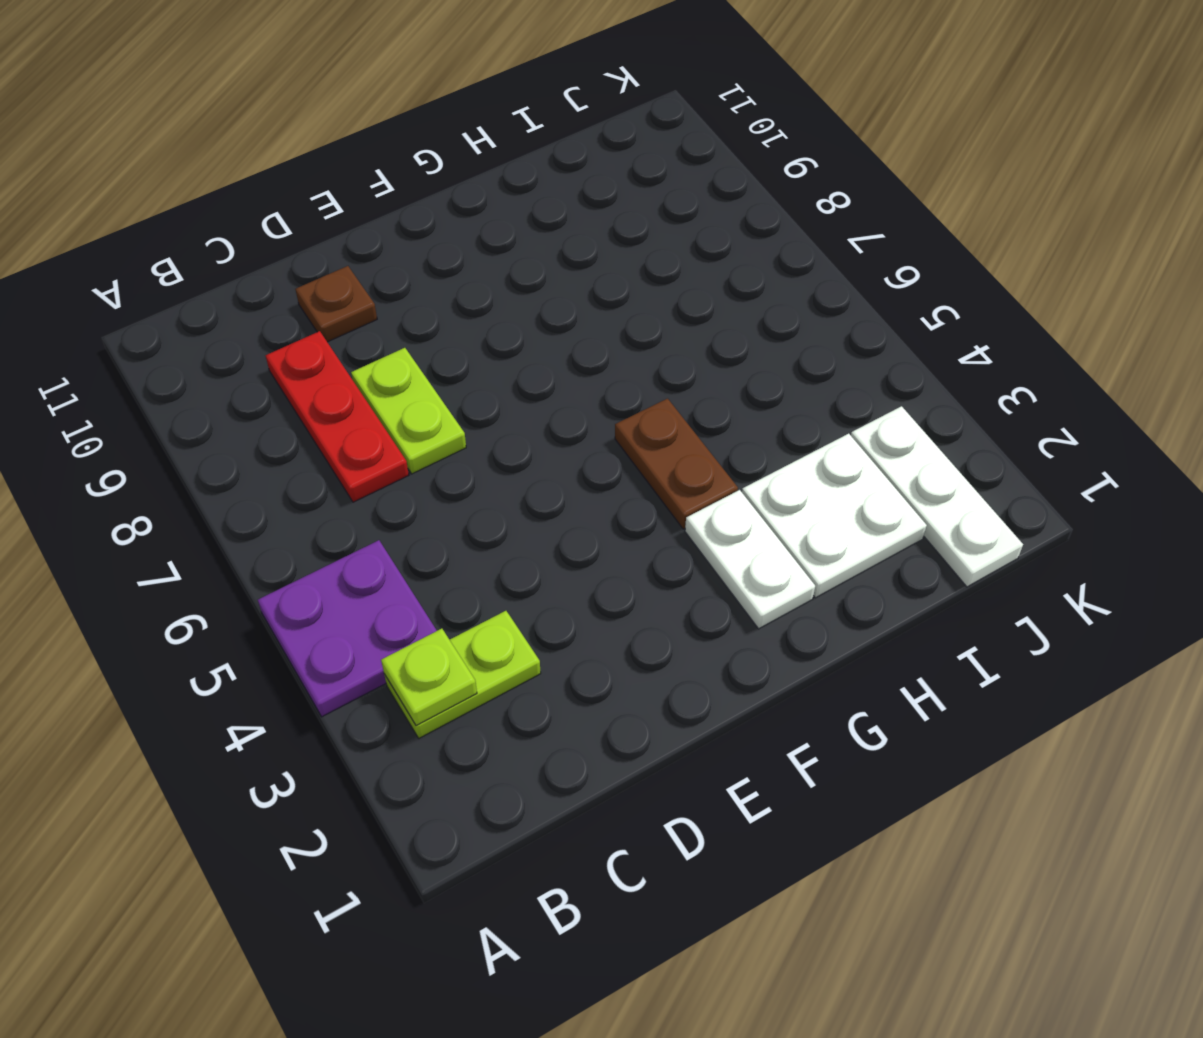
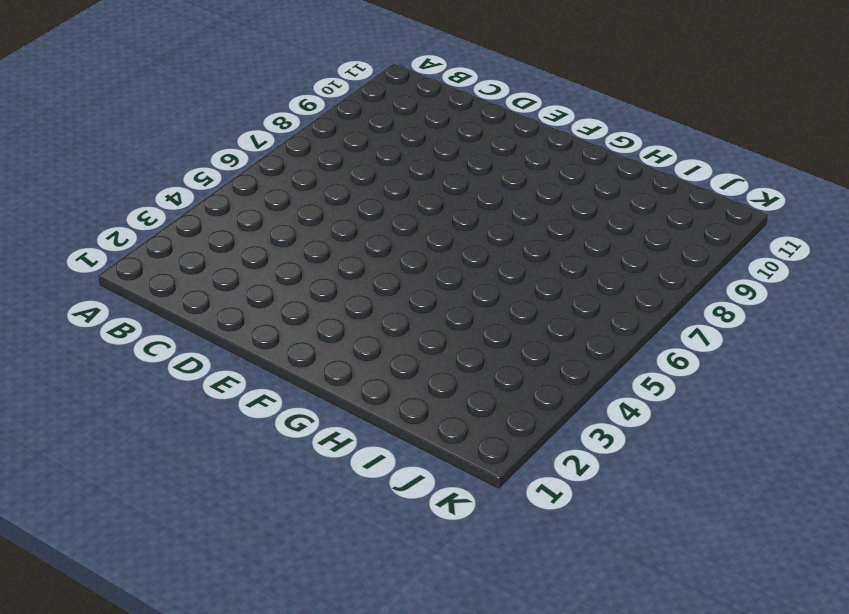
none -> purple 2x2 plate [258,540,437,717]
none -> lime 1x2 plate [384,611,541,738]

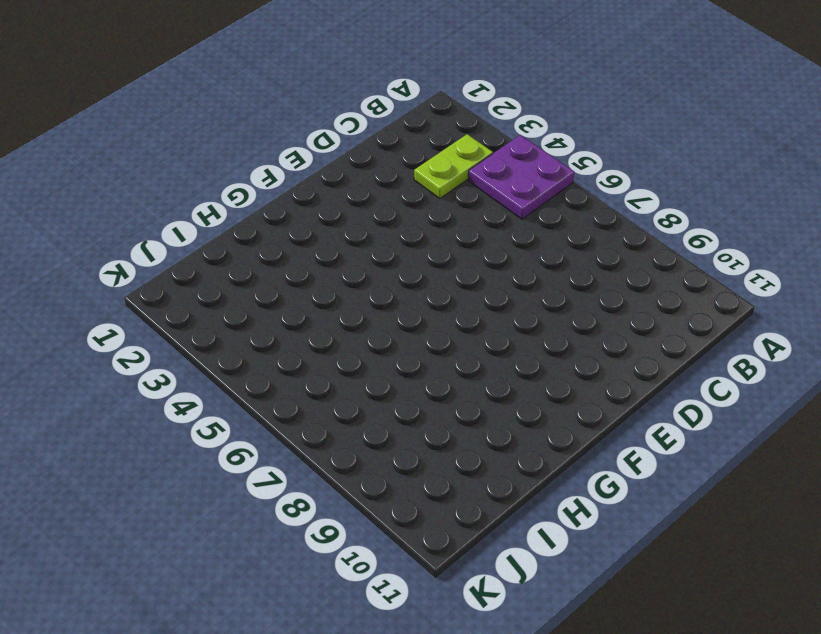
none -> red 1x3 plate [265,331,409,502]
none -> lime 1x2 plate [351,348,466,474]

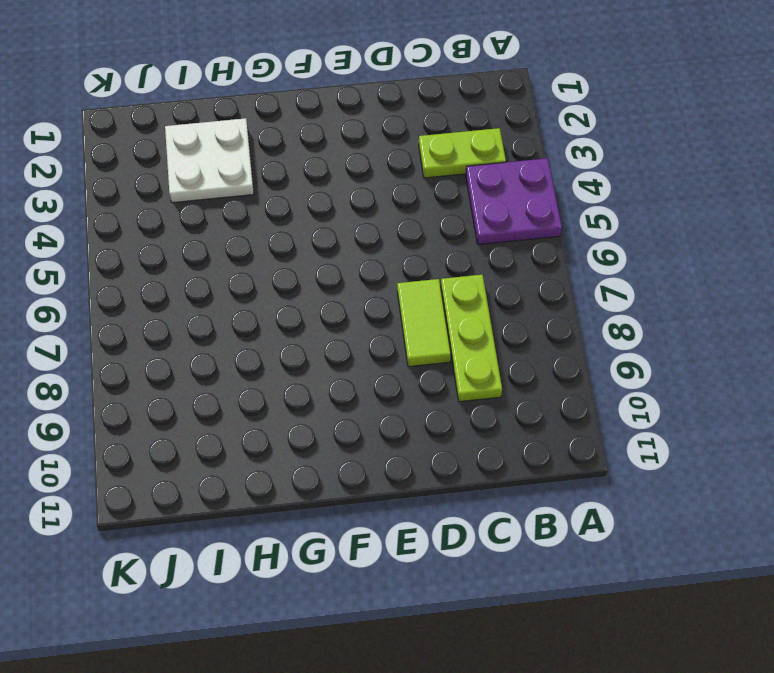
lime 1x3 plate [441,275,502,402] -> red 1x3 plate [265,331,409,502]
lime 1x2 tile [397,279,451,367] -> lime 1x2 plate [351,348,466,474]
none -> brown 1x1 plate [295,266,377,342]
none -> white 1x2 plate [685,490,815,629]

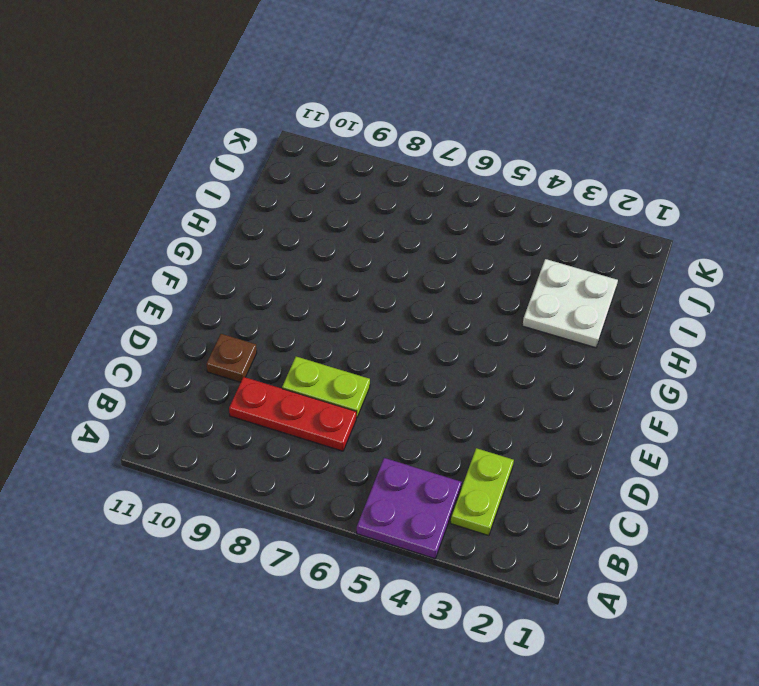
none -> white 1x2 plate [685,490,815,629]
none -> brown 1x2 plate [615,399,738,529]

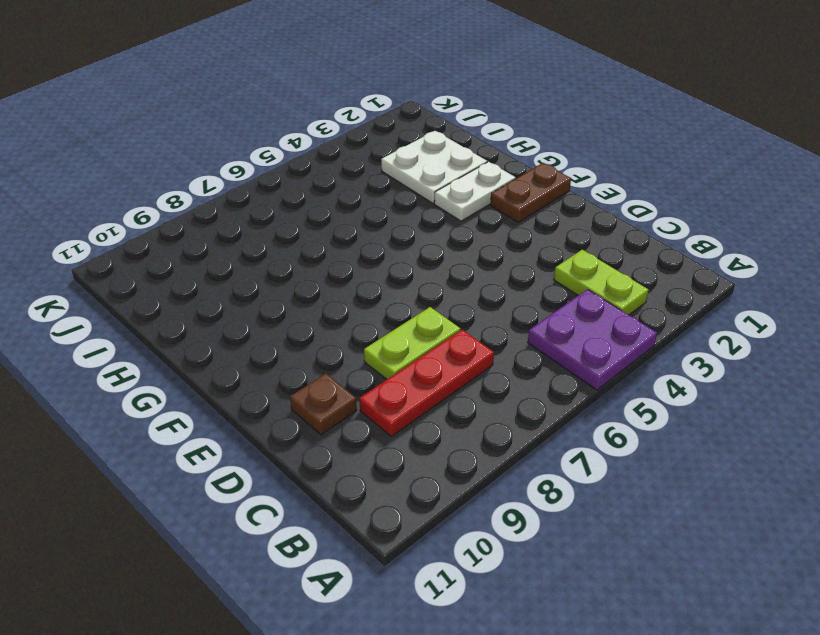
brown 1x2 plate [490,163,571,222] -> brown 1x2 plate moved to [615,399,738,529]
none -> white 1x3 plate [851,406,1023,587]
none -> lime 1x1 plate [381,629,477,726]

